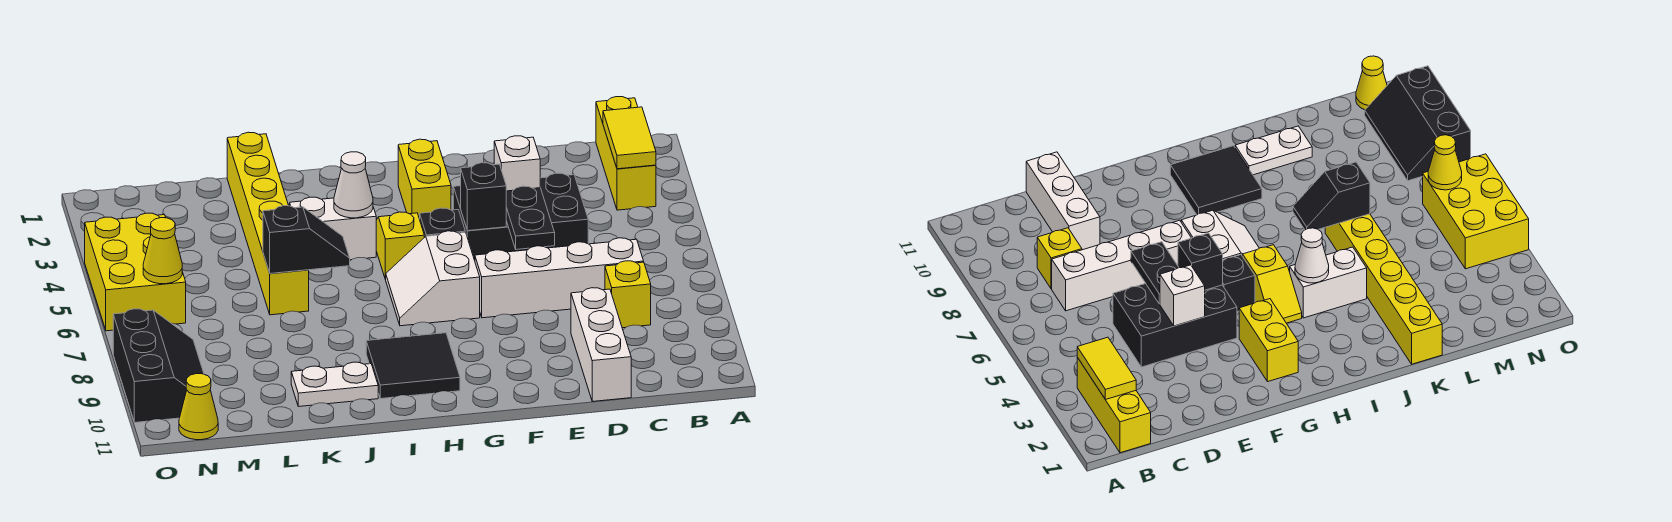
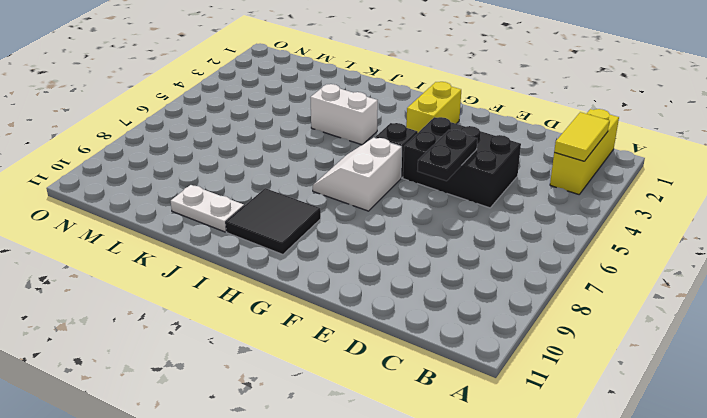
none -> white 1x4 brick [475,238,644,318]
none -> yellow 1x1 brick [605,261,651,328]
none -> white 1x3 brick [571,288,631,401]

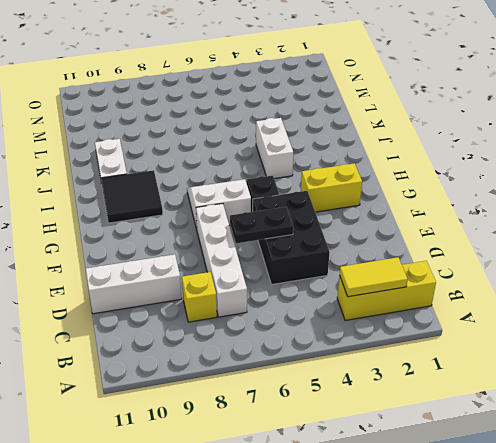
none -> yellow 1x2 slope [376,212,424,280]
none -> yellow 1x6 brick [227,132,309,315]
none -> yellow 2x3 brick [85,213,186,331]

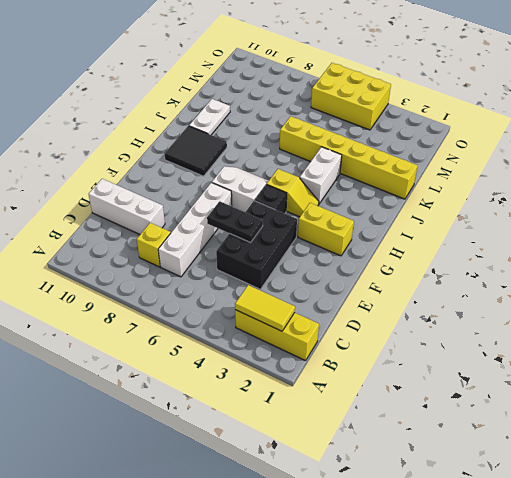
none -> black 2x3 slope [113,309,204,422]
none -> yellow 1x1 cone [179,374,218,440]
none -> white 1x1 brick [494,136,540,191]

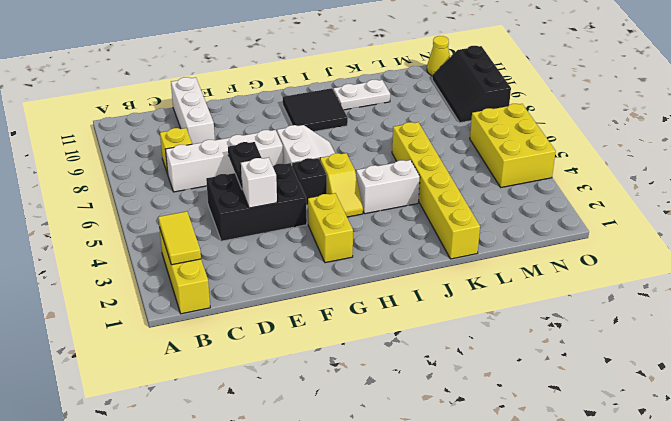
none -> black 1x1 brick [461,163,506,231]
none -> white 1x1 cone [334,152,373,218]
none -> black 1x2 slope [263,206,350,274]

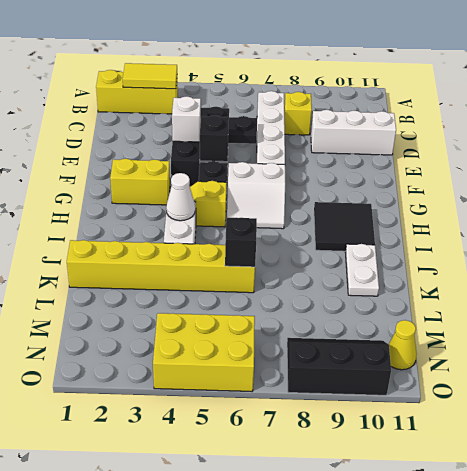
none -> yellow 1x1 cone [143,218,182,284]

